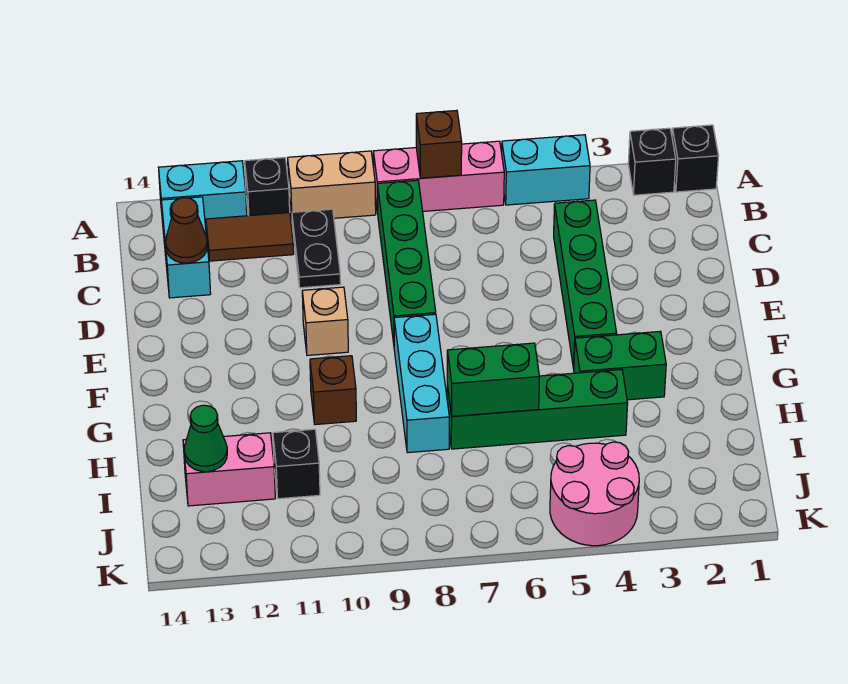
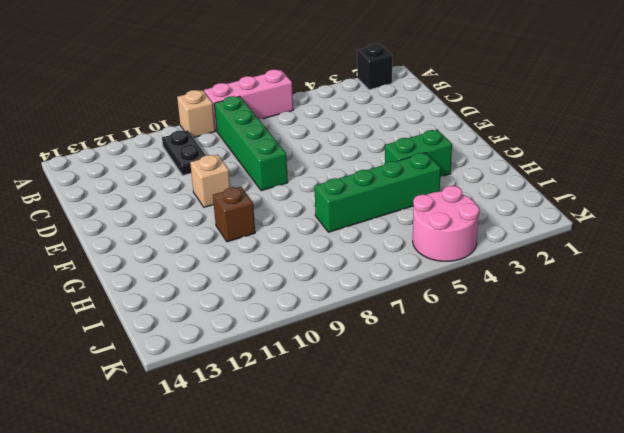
tan 1x1 brick [177,90,215,138] -> tan 1x2 brick [288,151,376,218]
none -> black 1x1 brick [672,125,718,192]
none -> cyan 1x2 brick [502,135,590,205]
none -> black 1x1 brick [245,158,290,216]

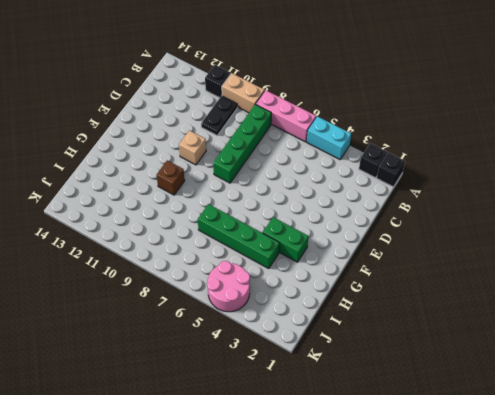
none -> cyan 1x2 brick [158,161,247,226]
none -> brown 1x2 tile [206,213,294,261]
none -> cyan 1x2 brick [161,197,211,298]

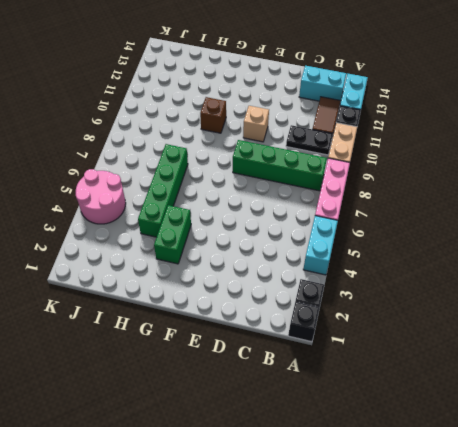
none -> green 1x4 brick [554,200,617,369]
none -> cyan 1x3 brick [394,314,449,453]
none -> black 1x1 brick [273,429,320,499]

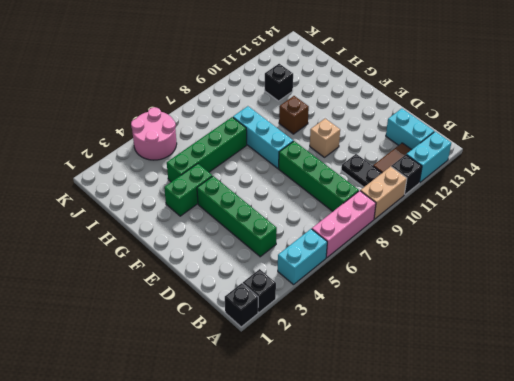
none -> pink 1x2 brick [183,433,275,506]
none -> brown 1x1 brick [416,110,462,178]
none -> brown 1x1 cone [166,198,207,263]

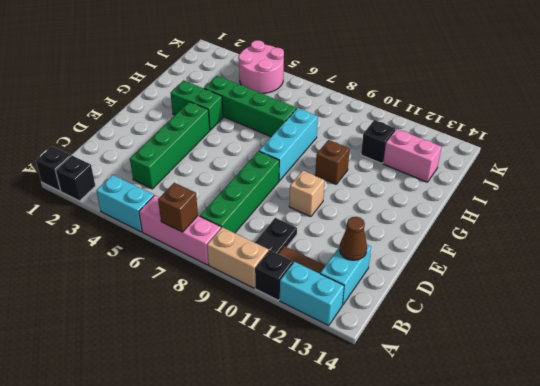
none -> green 1x2 brick [447,343,540,416]
none -> green 1x1 cone [184,405,227,472]

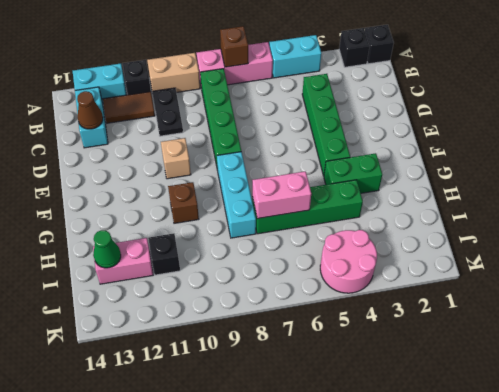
pink 1x2 brick [252,171,311,219] -> green 1x2 brick [447,343,540,416]

